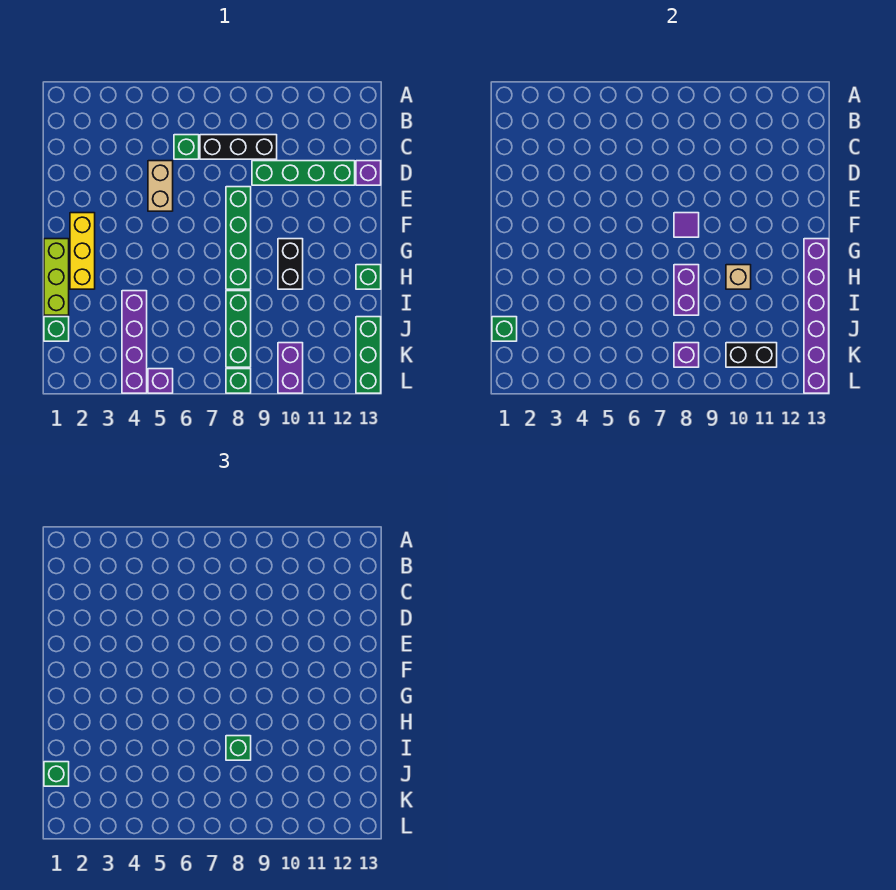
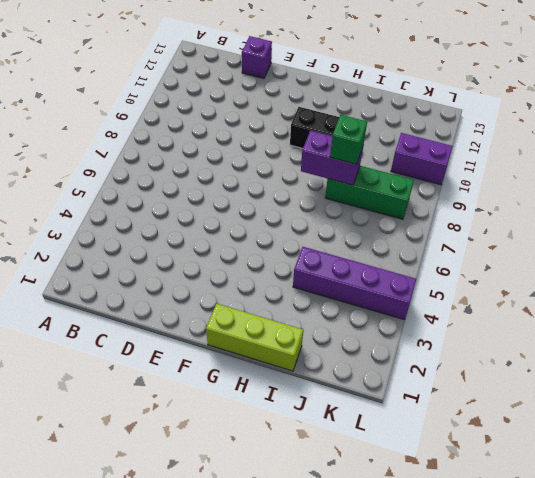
none -> green 1x1 brick [174,135,199,159]
none -> black 1x3 brick [200,135,277,159]
none -> tan 1x2 brick [148,161,173,211]

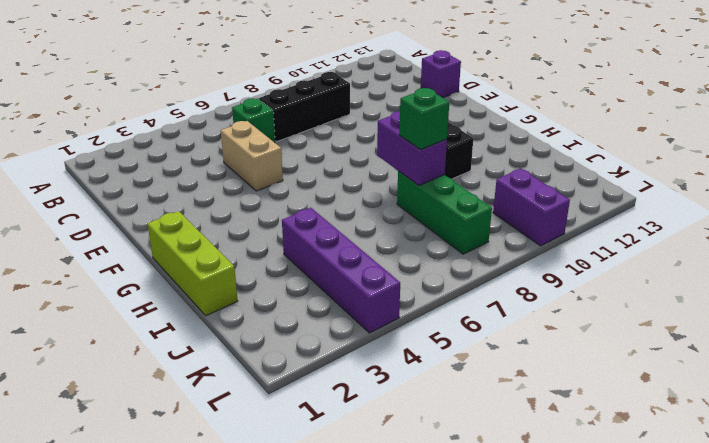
none -> green 1x4 brick [252,161,355,185]
none -> green 1x4 brick [226,187,251,289]
none -> yellow 1x3 brick [70,213,95,289]

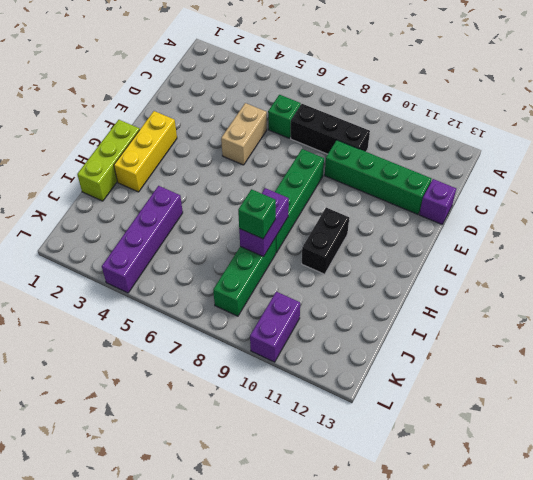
none -> green 1x1 brick [356,265,381,289]
none -> green 1x1 brick [44,317,69,341]
none -> green 1x3 brick [356,317,381,393]

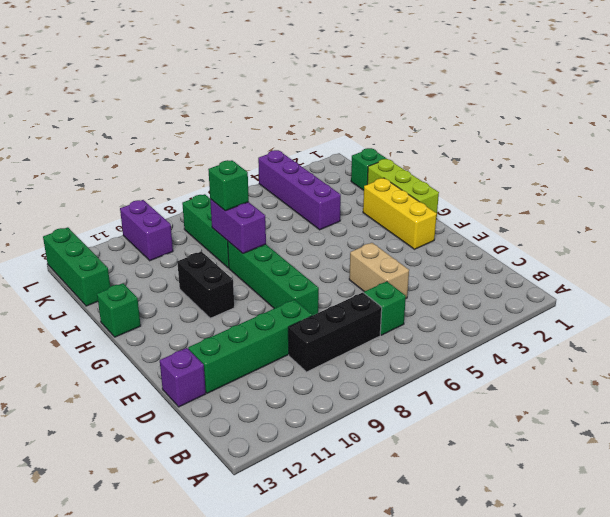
none -> purple 1x1 brick [148,369,173,393]
none -> green 1x1 brick [226,369,251,393]
none -> purple 1x1 tile [674,213,699,237]

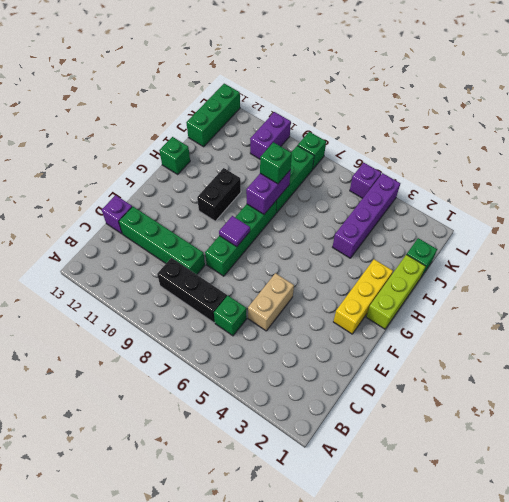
none -> purple 1x6 brick [804,239,829,393]
none -> tan 1x1 brick [726,265,751,289]
none -> green 1x1 brick [492,317,517,341]

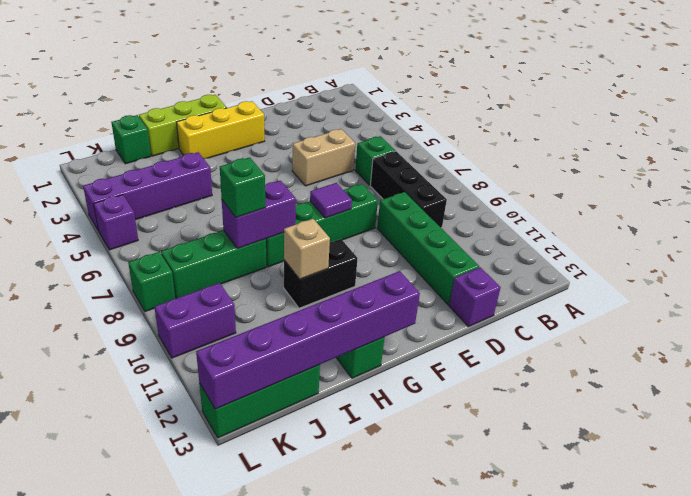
none -> green 1x1 brick [492,317,517,341]
none -> purple 1x1 brick [674,343,699,367]
none -> black 1x2 brick [726,343,777,367]

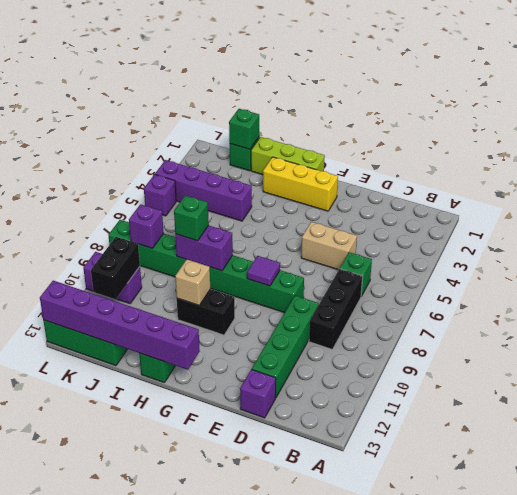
none -> green 1x1 brick [44,762,69,786]

